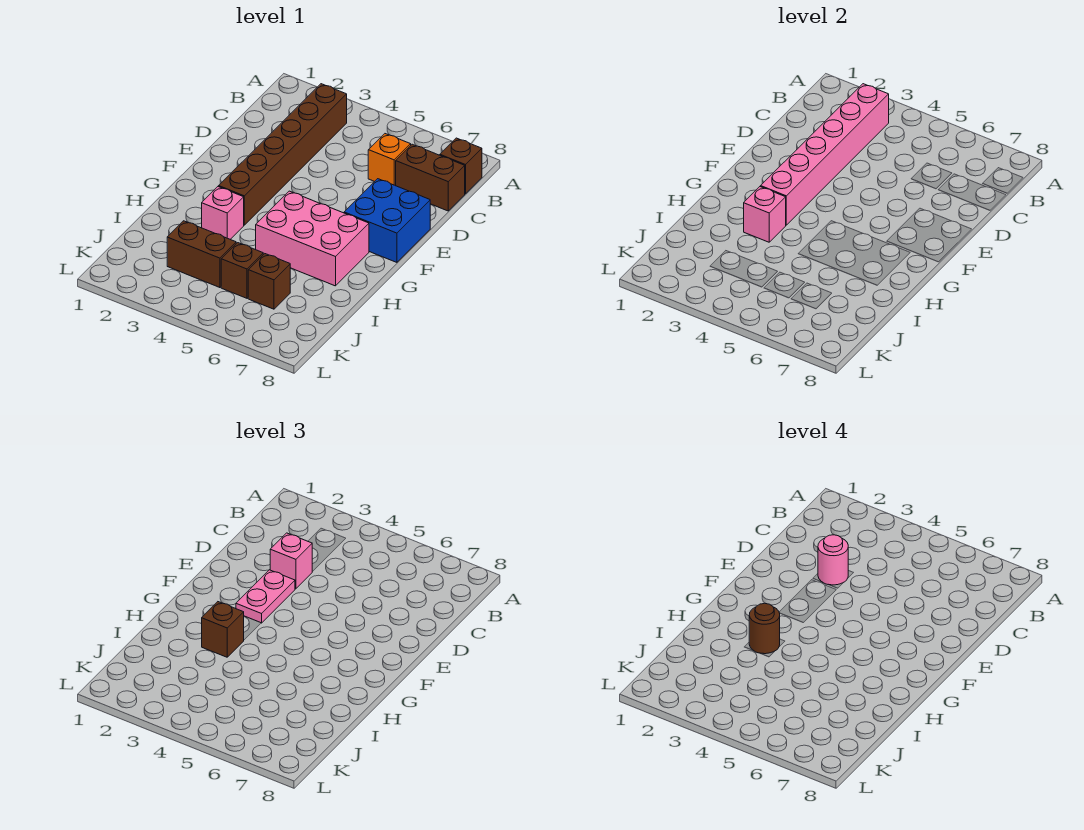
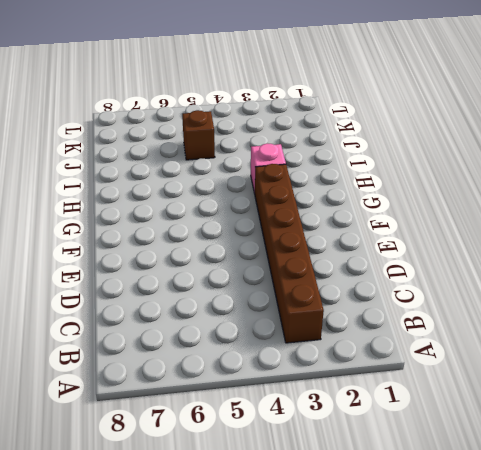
none -> brown 1x1 brick [440,138,482,194]
none -> orange 1x1 brick [368,134,411,186]
none -> brown 1x2 brick [396,144,465,211]

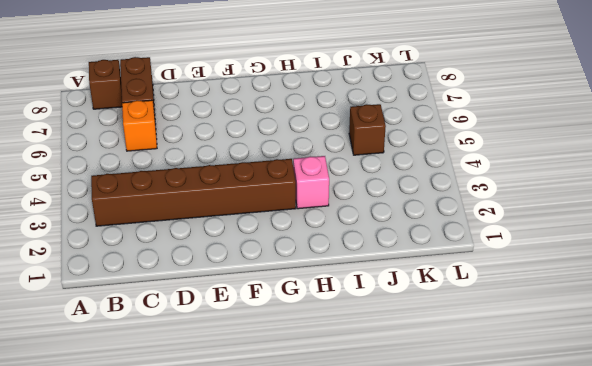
none -> blue 2x2 brick [344,179,430,262]
none -> pink 2x3 brick [256,191,369,286]
none -> brown 1x2 brick [167,221,236,288]

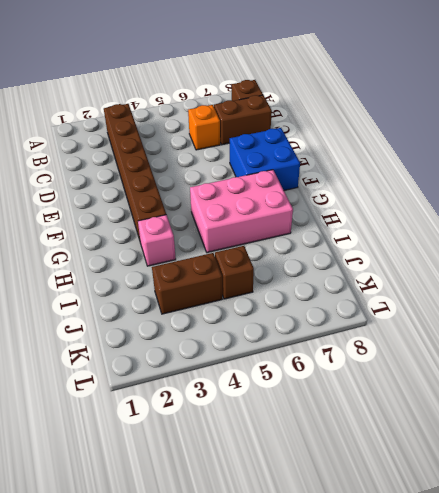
none -> brown 1x1 brick [248,254,290,309]
none -> pink 1x6 brick [761,84,889,225]
none -> pink 1x1 brick [744,187,786,242]

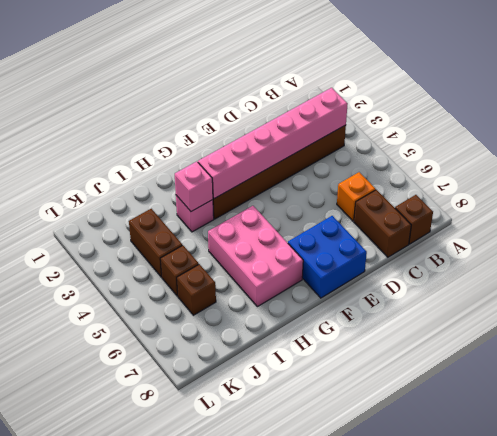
none -> pink 1x1 brick [270,533,312,589]
none -> pink 1x2 plate [236,570,295,623]
none -> brown 1x1 brick [202,602,244,657]

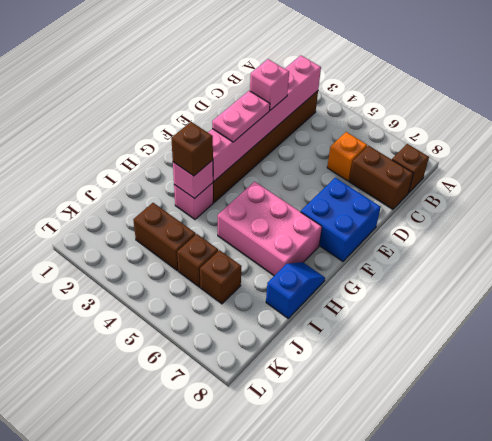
blue 1x2 slope [266,262,325,318] -> none
none -> pink 1x1 round brick [818,535,848,585]
none -> brown 1x1 round brick [749,603,780,654]

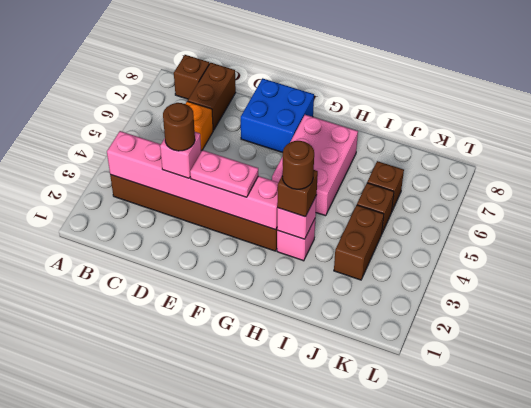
brown 1x1 round brick [163,103,195,151] -> pink 1x1 round brick [818,535,848,585]

